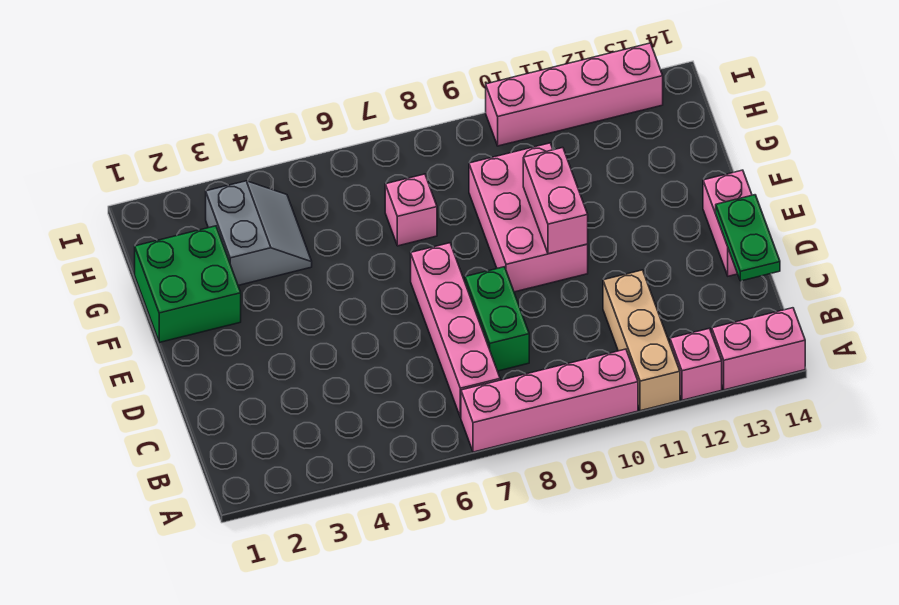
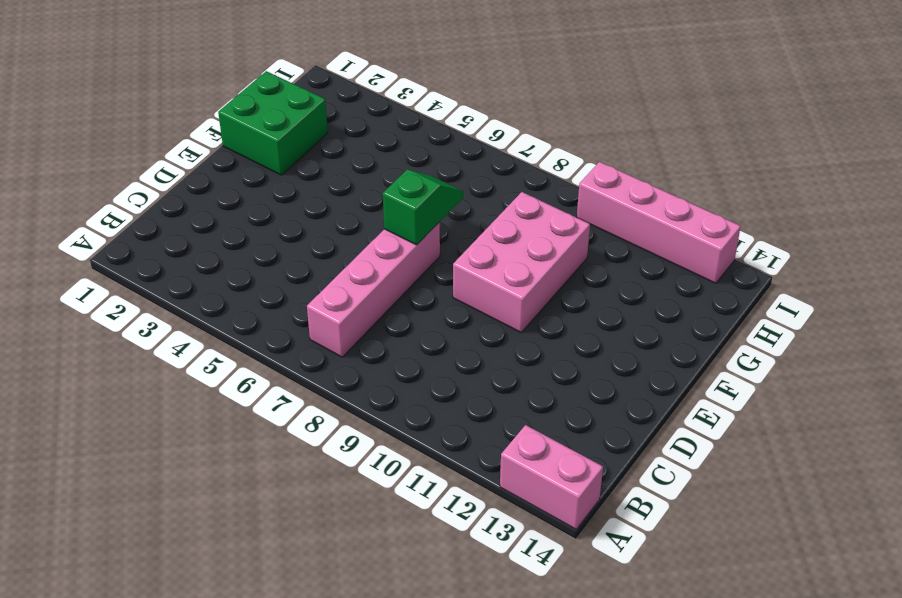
green 1x2 slope [383,170,463,245] -> none
none -> pink 1x4 brick [461,349,638,452]
none -> tan 1x3 brick [603,270,680,411]
none -> pink 1x1 brick [670,328,722,400]

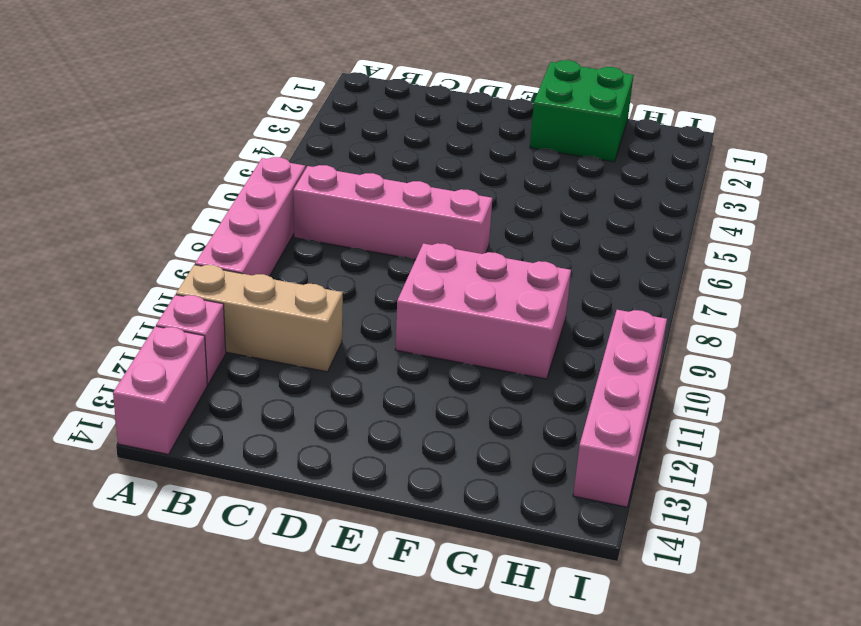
none -> green 1x2 brick [465,267,529,371]
none -> pink 1x2 brick [703,170,752,276]
none -> grey 2x2 slope [206,181,312,285]

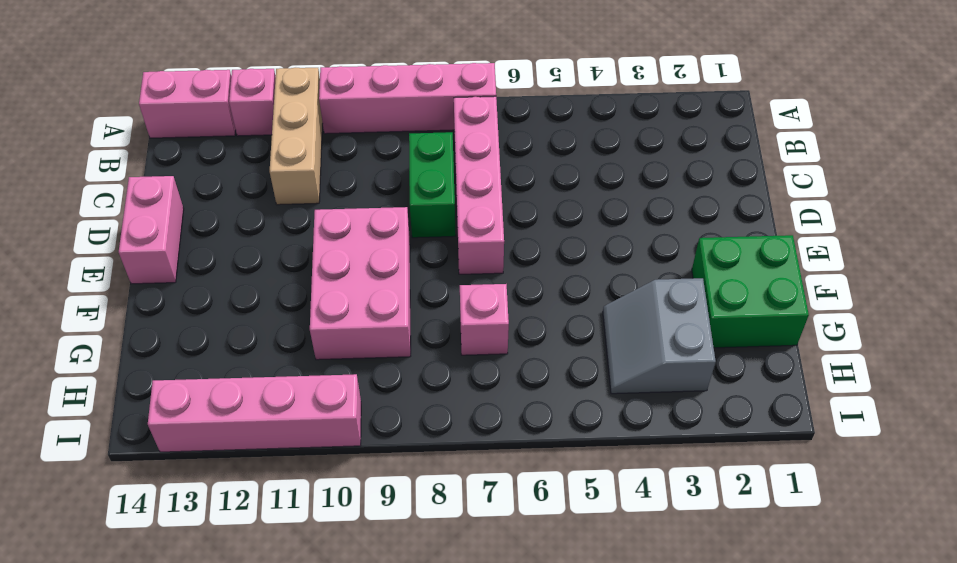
none -> green 1x2 plate [716,195,780,281]
none -> pink 1x2 brick [523,148,588,254]

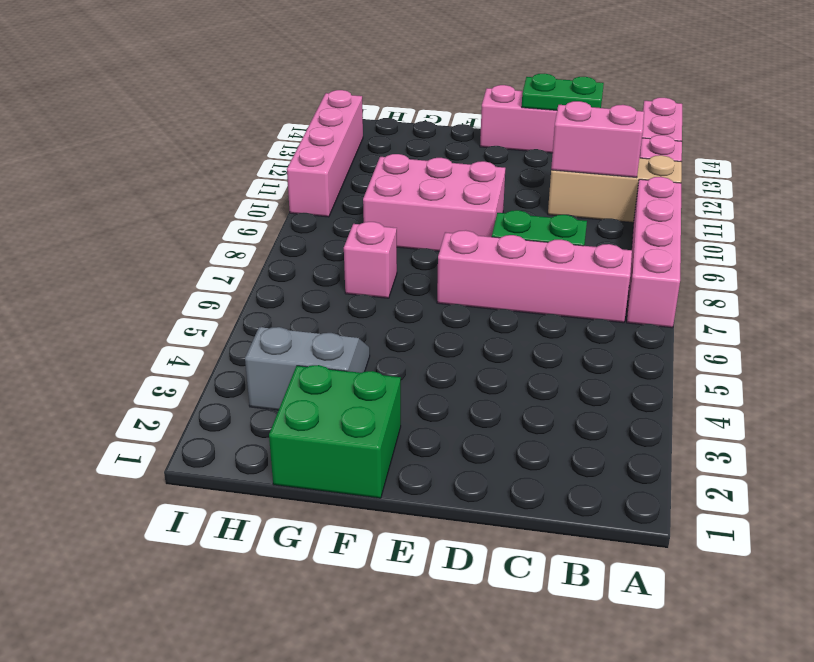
pink 1x2 brick [551,101,644,178] -> pink 1x2 brick moved to [523,148,588,254]

